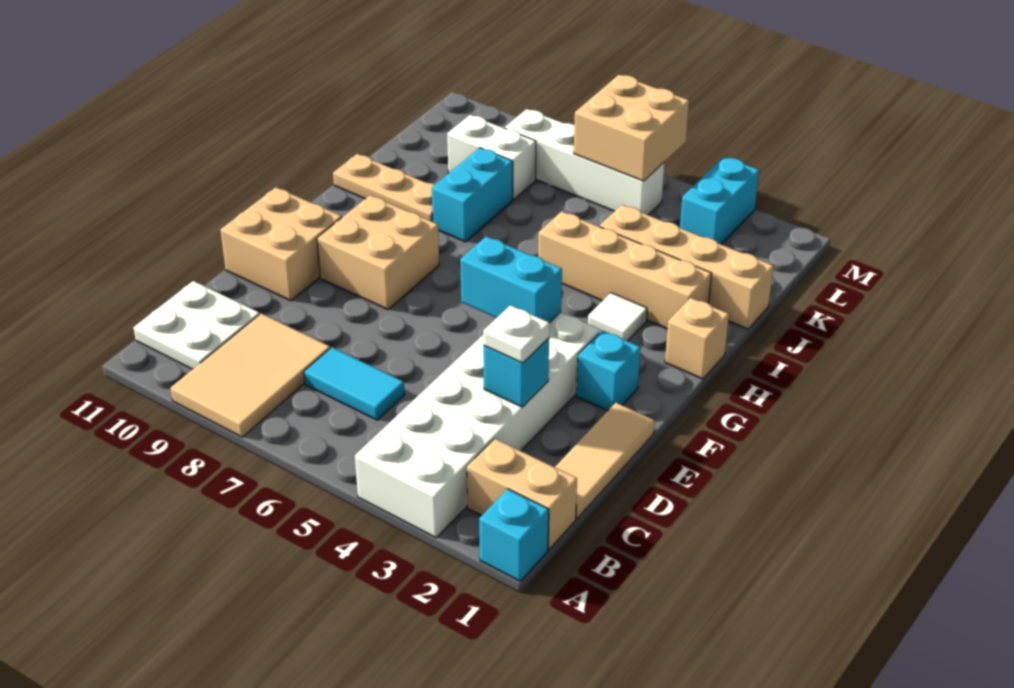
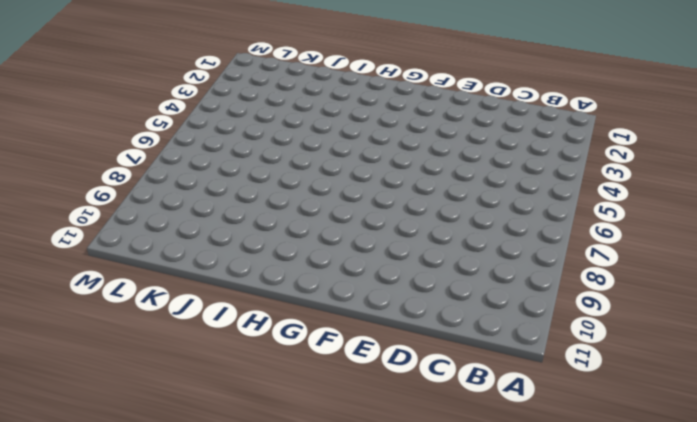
none -> cyan 1x1 brick [479,489,549,581]
none -> white 2x6 brick [355,312,600,538]
none -> tan 2x3 tile [170,314,330,437]

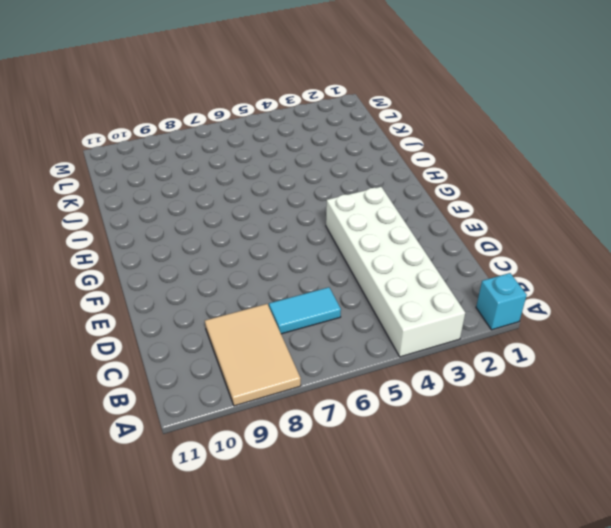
none -> tan 1x2 brick [467,439,577,549]
none -> white 2x2 plate [134,281,260,369]
none -> tan 1x3 tile [555,403,655,519]

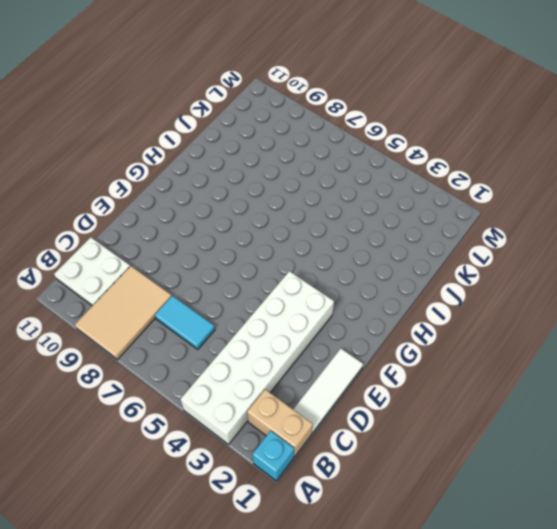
white 1x3 tile [293,349,363,433] -> tan 1x3 tile [555,403,655,519]
none -> tan 2x2 brick [221,187,342,301]
none -> cyan 1x1 brick [577,330,641,411]
none -> tan 2x2 brick [317,195,439,309]

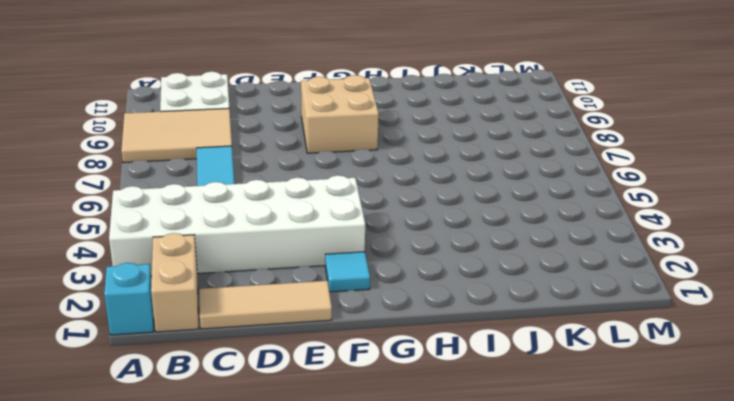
cyan 1x1 tile [325,252,370,292] -> cyan 1x1 brick [577,330,641,411]
none -> tan 2x2 brick [221,187,342,301]
none -> tan 1x1 brick [665,298,729,379]
none -> white 1x1 tile [588,293,647,341]

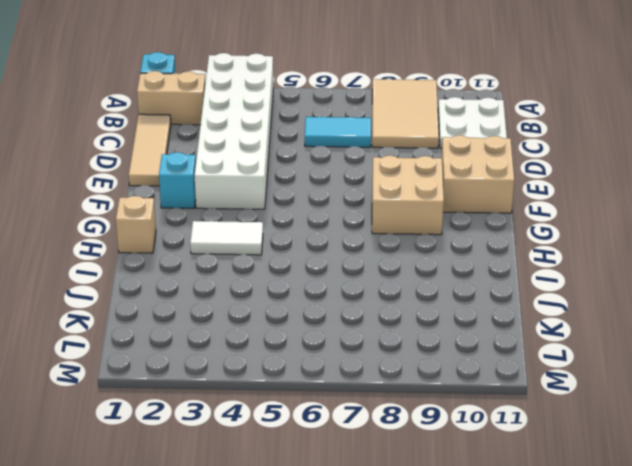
white 1x2 tile [190,221,263,255] -> white 1x1 tile [588,293,647,341]
none -> tan 1x4 brick [538,211,712,329]
none -> cyan 1x2 brick [432,148,513,242]
none -> tan 1x3 plate [333,154,435,222]

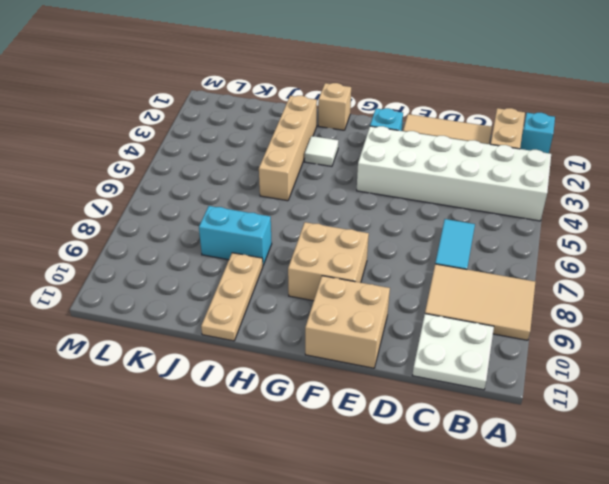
none -> tan 1x4 brick [600,205,773,329]
none -> white 1x2 brick [447,115,536,200]
none -> cyan 1x2 brick [680,157,759,244]

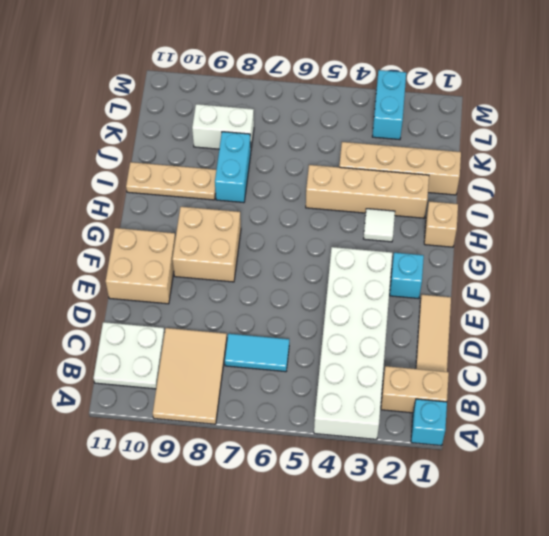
none -> white 1x4 brick [505,109,664,215]
none -> cyan 1x1 brick [483,338,549,407]
none -> cyan 1x2 brick [460,236,562,323]

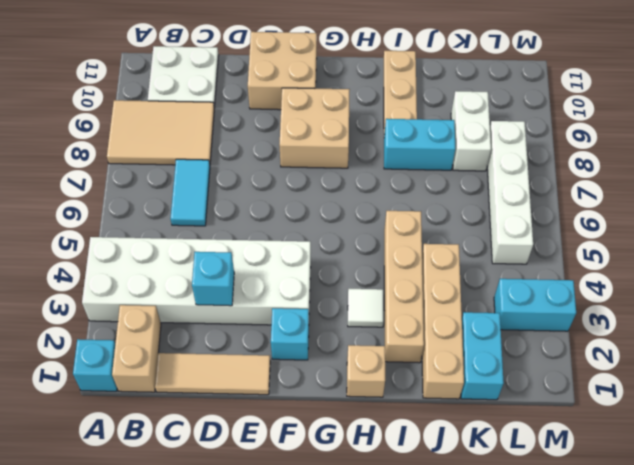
cyan 1x2 brick [461,312,504,400] -> cyan 1x2 brick moved to [460,236,562,323]
none -> tan 2x2 brick [574,75,689,181]
none -> white 1x1 plate [483,305,550,363]

